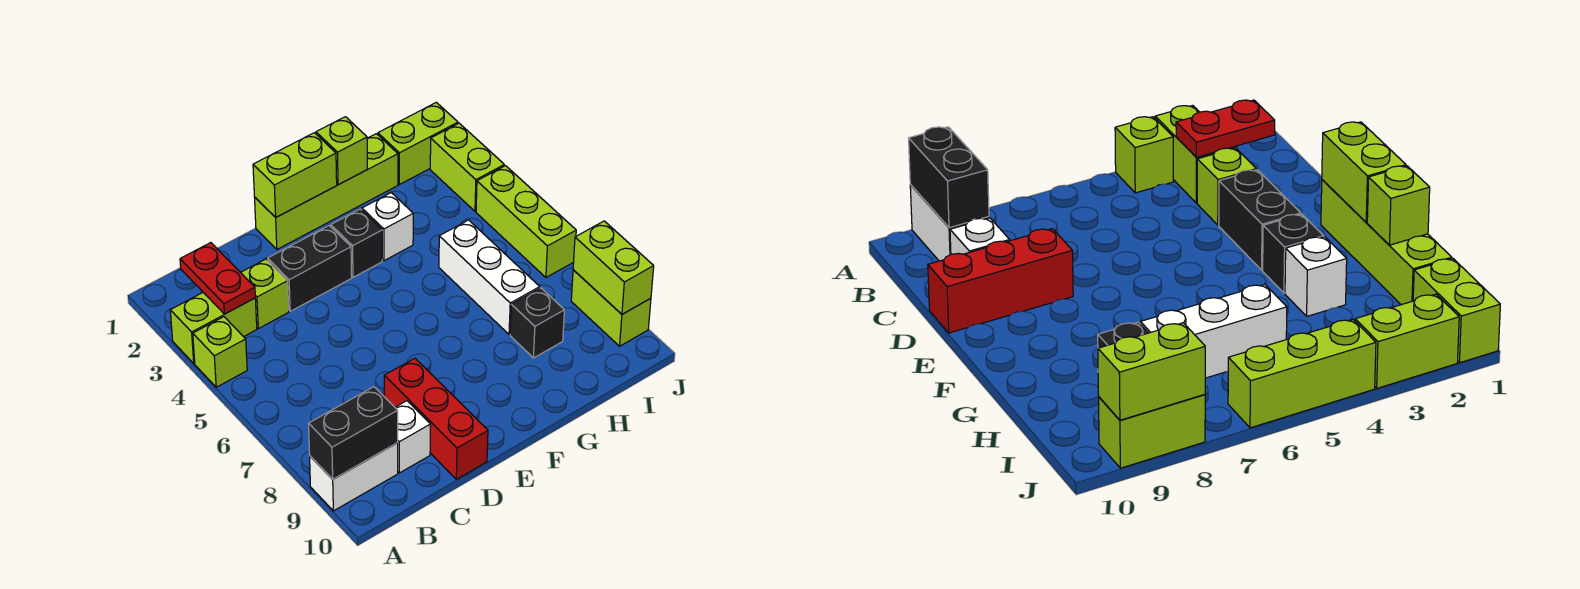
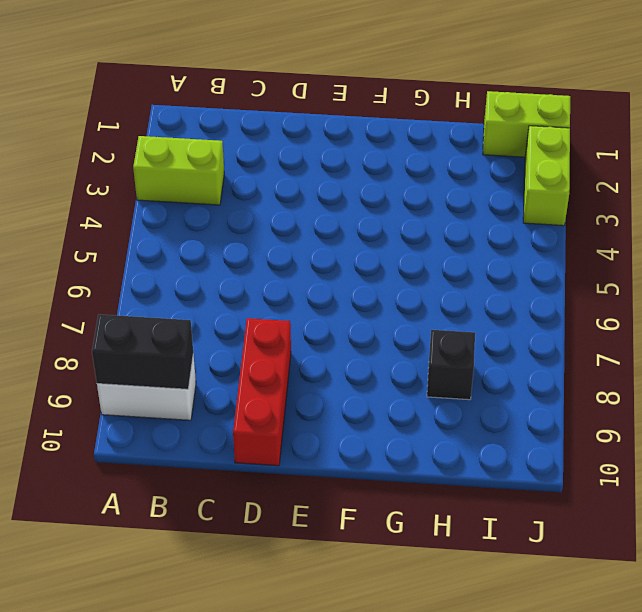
none -> lime 1x1 brick [193,317,247,387]
none -> lime 1x1 brick [241,259,289,329]
none -> white 1x1 brick [395,401,430,473]

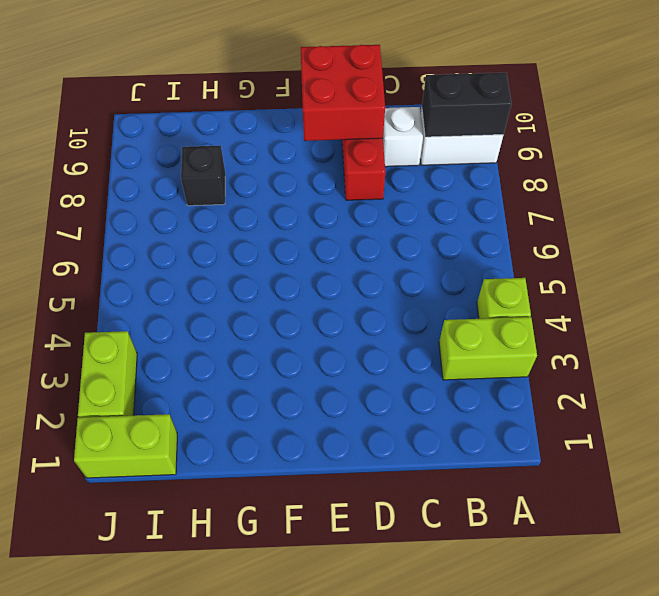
red 2x2 brick [301,45,385,141] -> none
none -> lime 1x1 brick [241,259,289,329]
none -> black 1x2 brick [268,226,352,311]
none -> lime 1x4 brick [255,134,398,249]

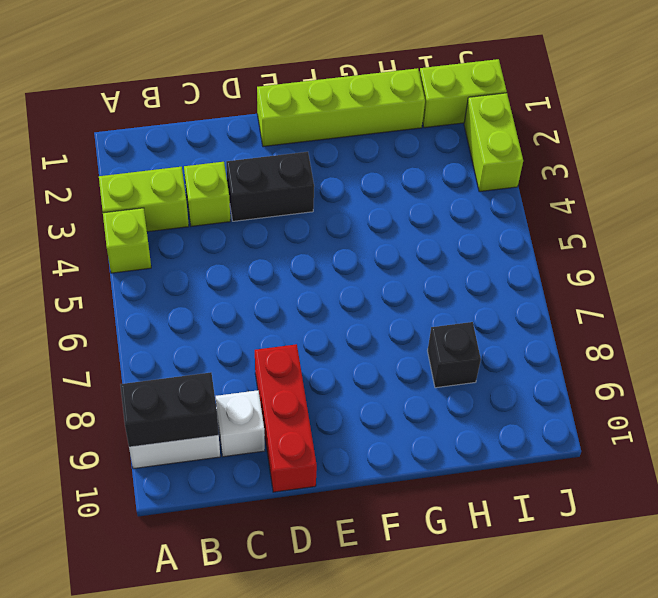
none -> black 1x1 brick [331,209,382,277]
none -> white 1x1 brick [362,193,413,261]
none -> white 1x3 brick [439,220,540,335]

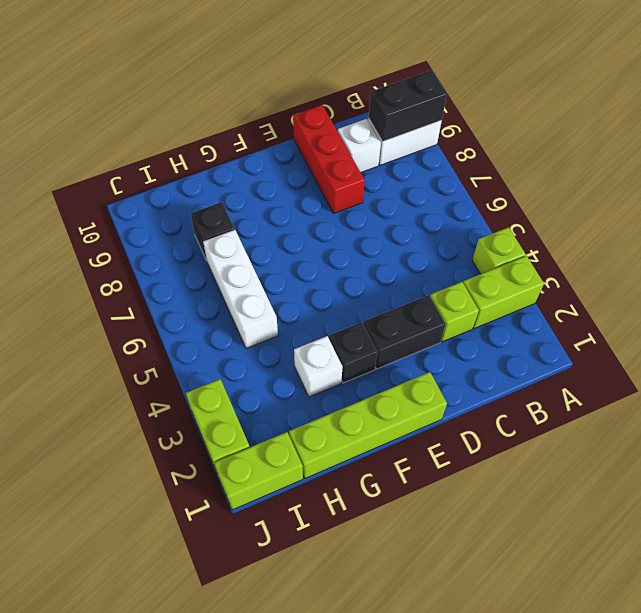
none -> lime 1x3 brick [476,166,576,277]
none -> lime 1x2 brick [571,270,651,346]
none -> red 1x2 plate [180,243,255,314]

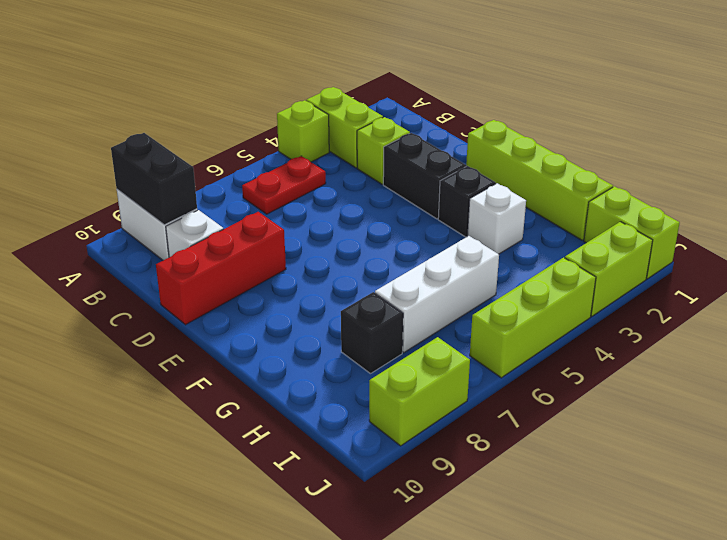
red 1x2 plate [242,156,326,214] -> red 1x2 plate moved to [180,243,255,314]
none -> lime 1x2 brick [253,133,337,217]
none -> lime 1x1 brick [316,117,367,185]
none -> lime 1x2 brick [573,221,654,314]

